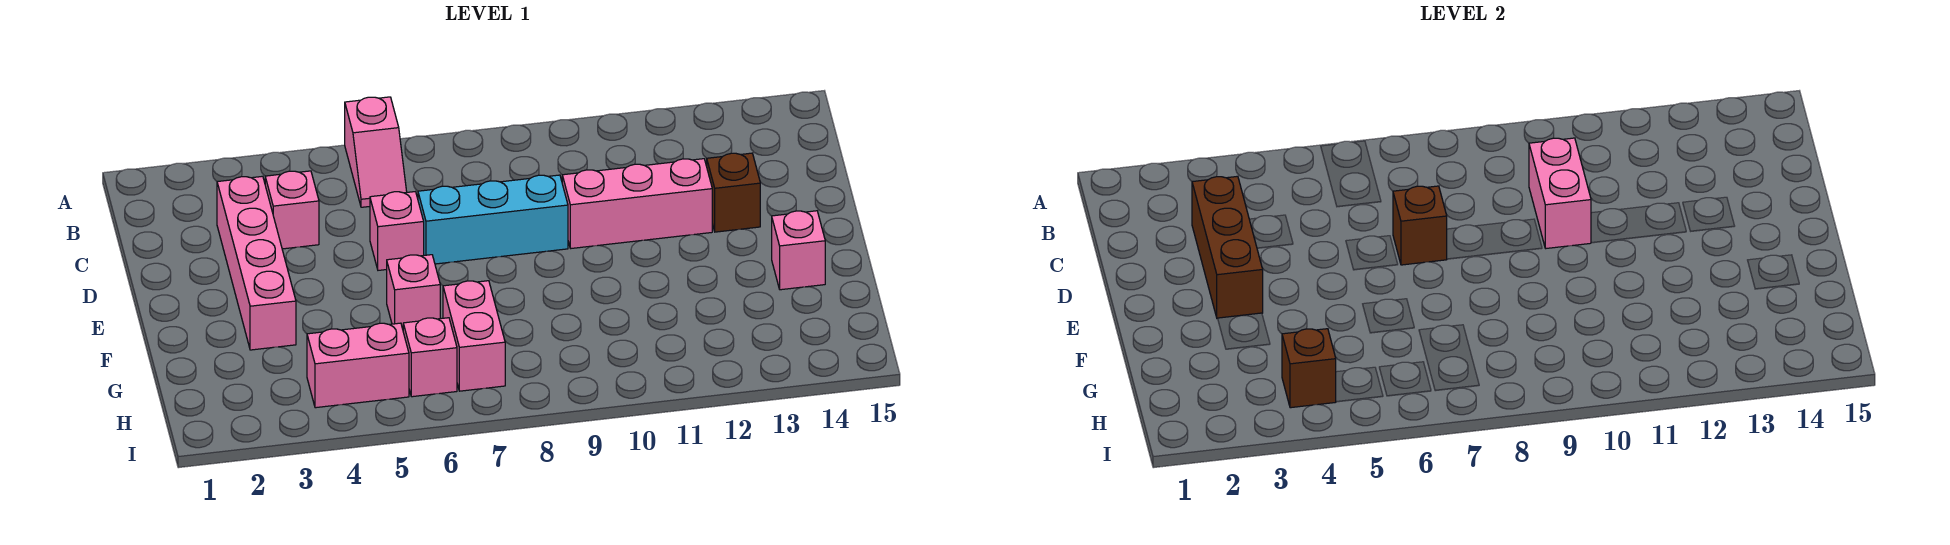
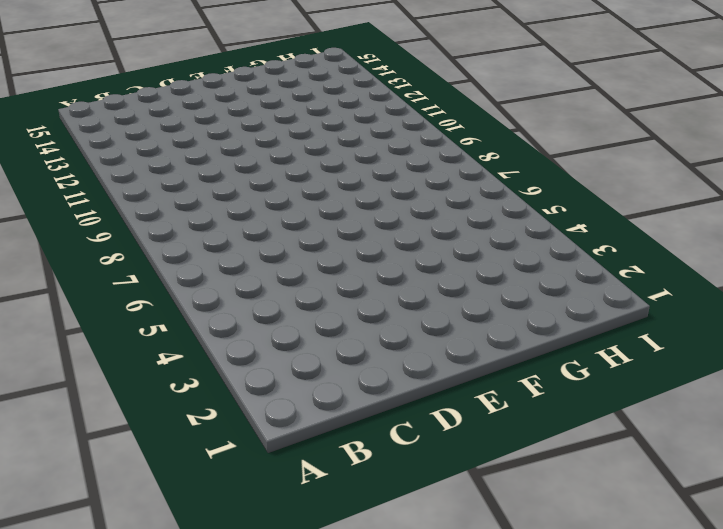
none -> pink 1x2 slope [345,97,407,207]
none -> pink 1x4 brick [217,176,296,350]
none -> pink 1x1 brick [265,171,319,249]

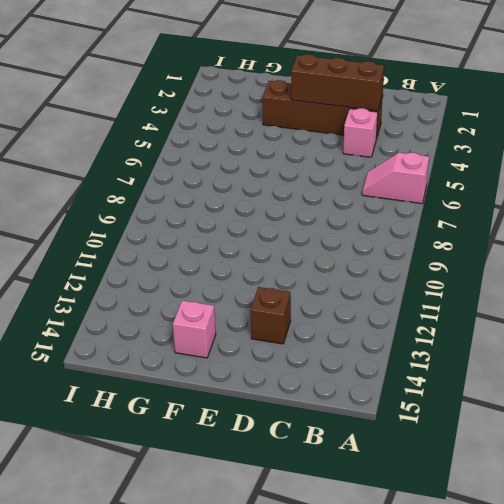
brown 1x4 brick [262,80,383,139] -> pink 1x4 brick [217,176,296,350]
none -> pink 1x1 brick [370,192,424,270]
none -> cyan 1x3 brick [418,175,568,264]
none -> pink 1x3 brick [562,159,712,248]

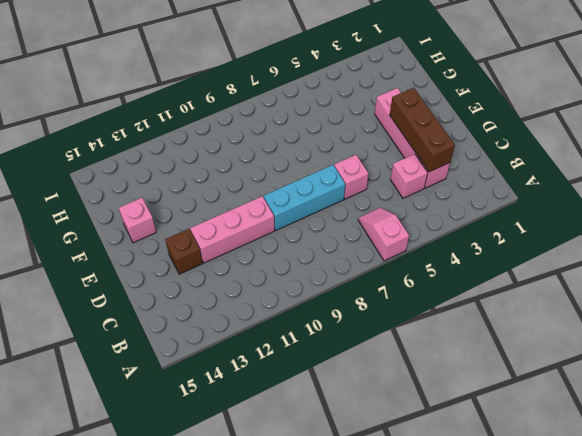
none -> pink 1x1 brick [387,255,440,329]
none -> pink 1x2 brick [443,281,505,391]
none -> pink 1x2 brick [307,323,409,408]

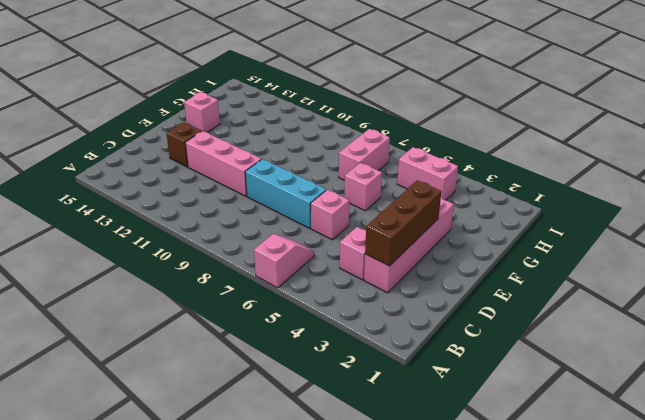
none -> pink 1x1 brick [403,318,457,397]
none -> pink 1x2 brick [1529,138,1591,248]
none -> brown 1x1 brick [1393,186,1447,265]

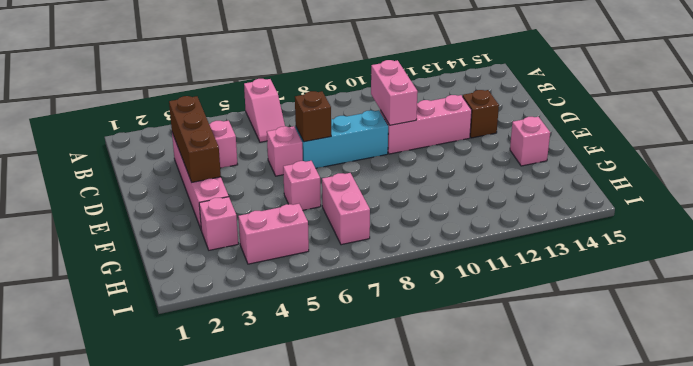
pink 1x1 brick [199,197,238,250] -> pink 1x1 brick moved to [403,318,457,397]
none -> brown 1x1 brick [1282,329,1336,408]

